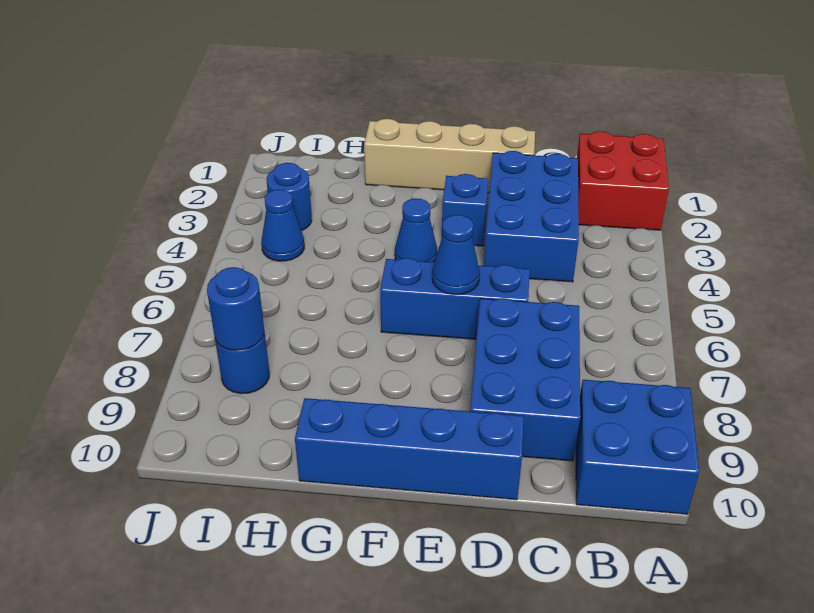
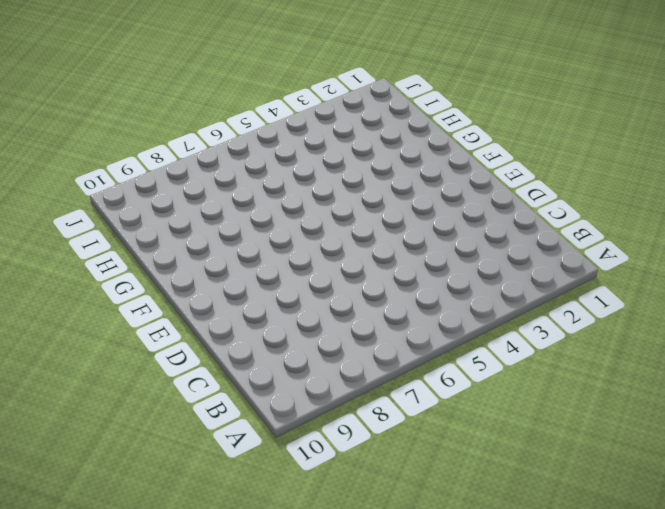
none -> red 2x2 brick [577,131,669,230]
none -> blue 2x2 brick [576,380,699,514]
none -> blue 2x3 brick [484,151,579,282]

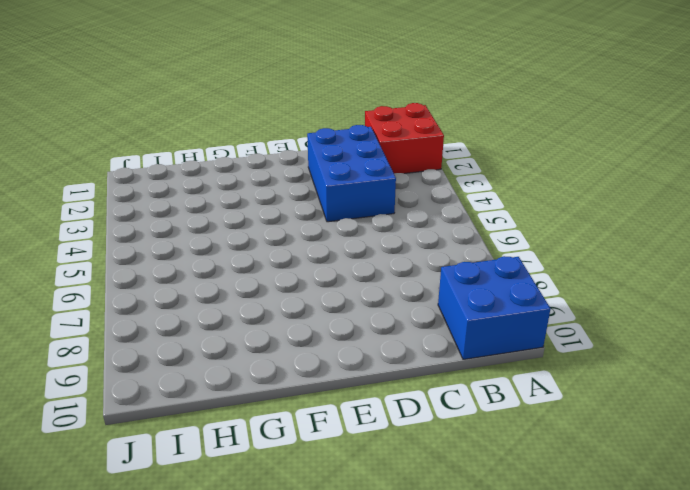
none -> blue 2x3 brick [470,298,580,461]
none -> tan 1x4 brick [364,119,535,193]
none -> blue 1x3 brick [380,258,530,339]

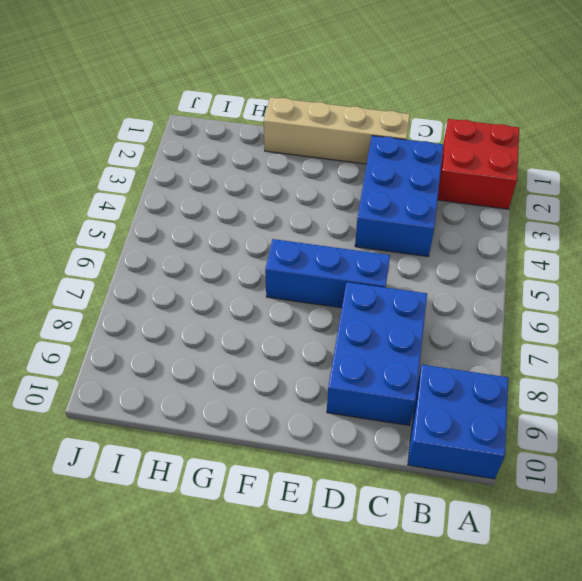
none -> blue 1x4 brick [295,398,524,500]
none -> blue 1x1 brick [442,174,488,246]
none -> blue 1x1 cone [395,198,437,262]

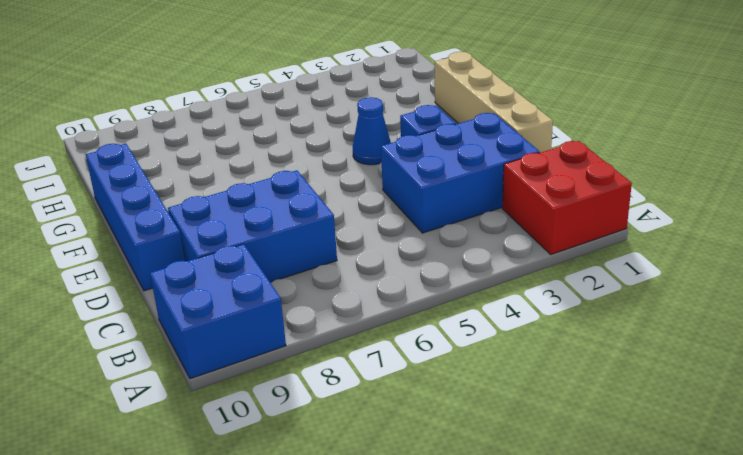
none -> blue 1x3 brick [380,258,530,339]
none -> blue 1x1 round brick [267,163,312,231]
none -> blue 1x1 cone [261,189,304,261]

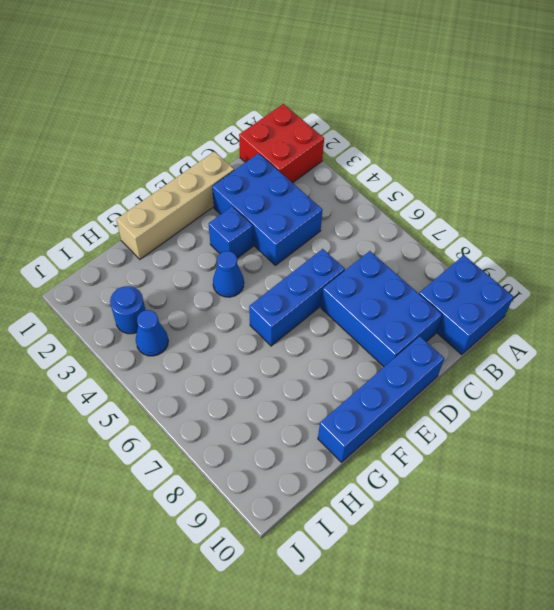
none -> blue 1x1 round brick [215,331,269,394]
none -> blue 1x1 cone [432,215,480,294]
none -> blue 1x1 round brick [207,267,264,350]

